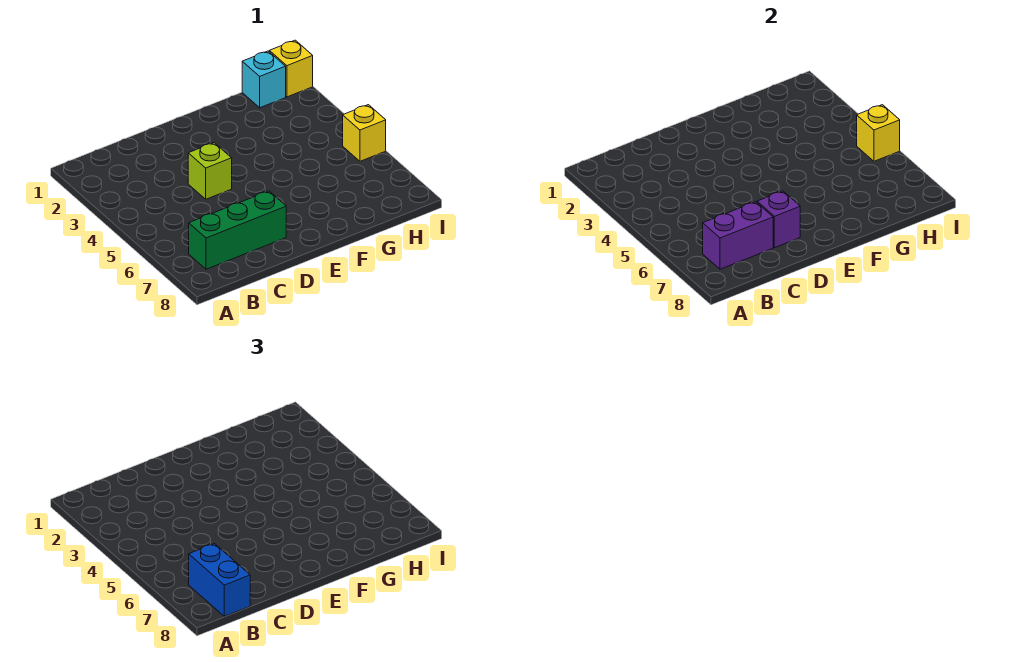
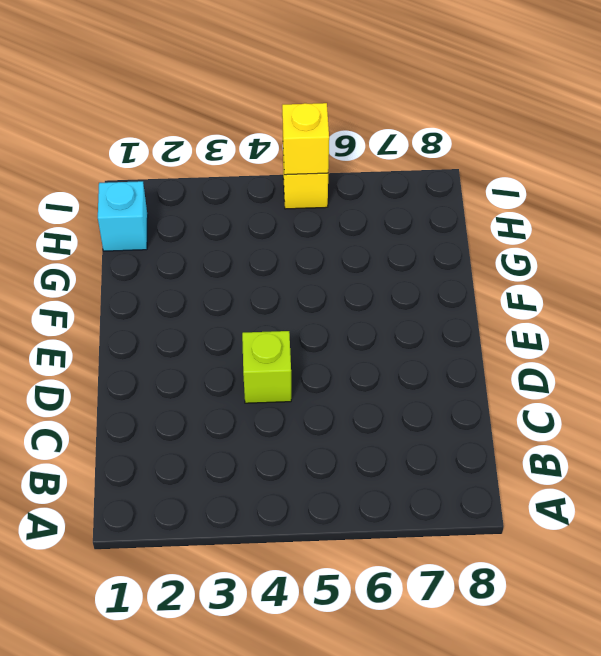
none -> green 1x3 brick [189,191,286,269]
none -> yellow 1x1 brick [269,40,313,97]

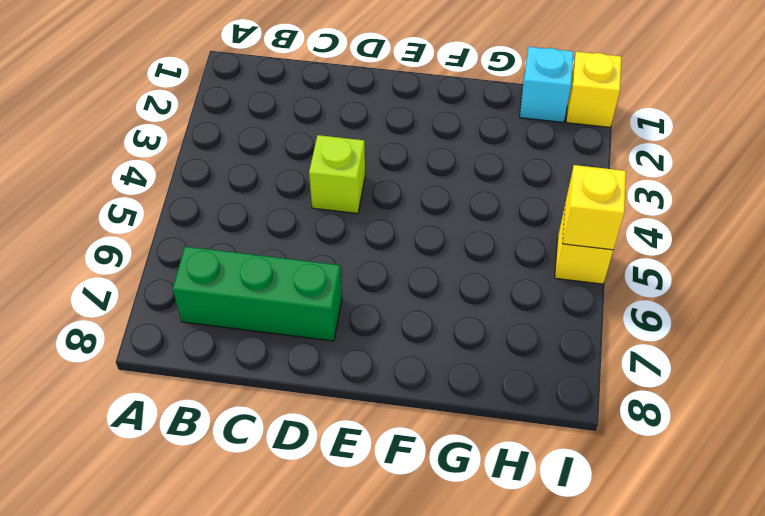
none -> purple 1x2 brick [703,202,773,269]
none -> purple 1x1 brick [757,191,800,248]

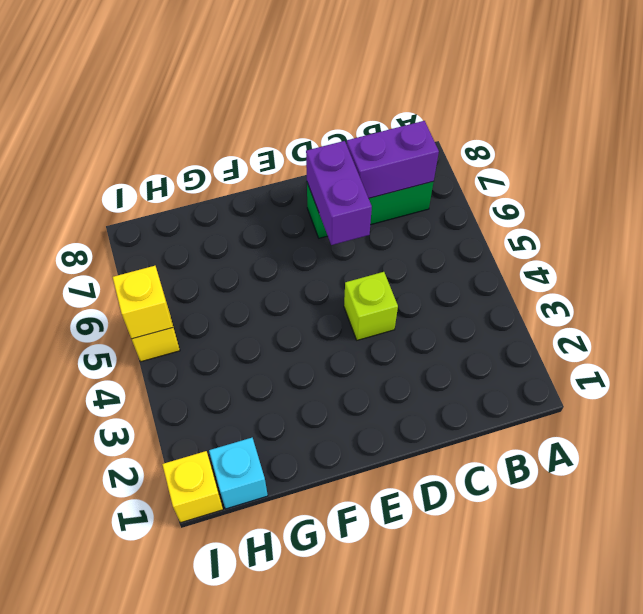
purple 1x2 brick [306,141,372,245] -> purple 1x1 brick [757,191,800,248]
none -> blue 1x2 brick [189,544,250,616]

